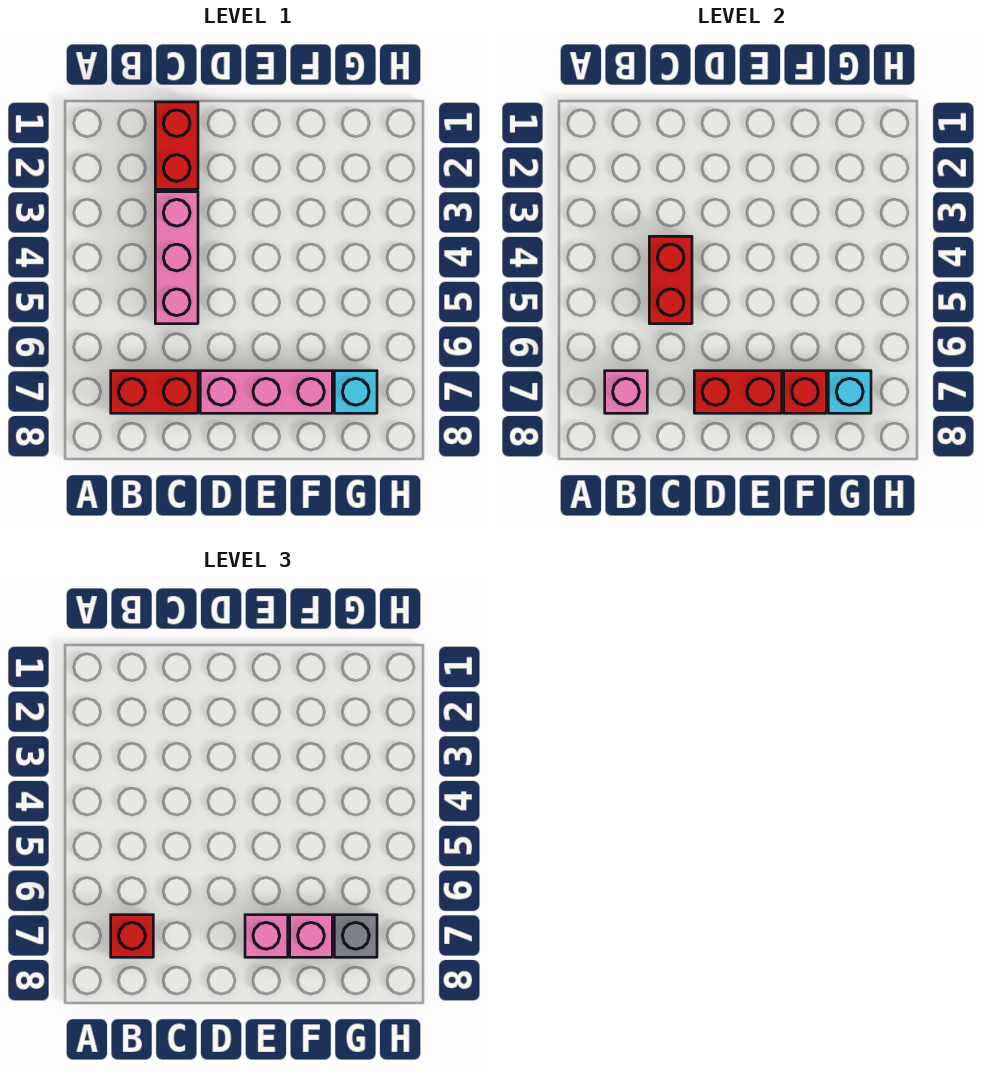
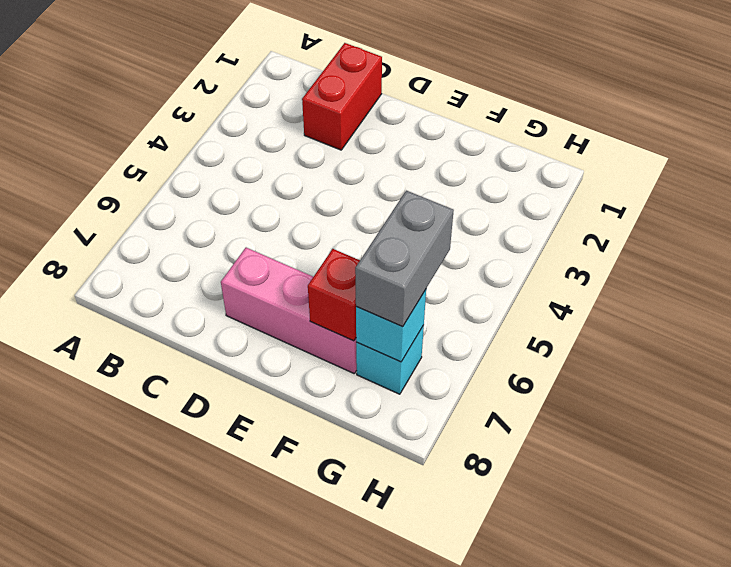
grey 1x2 brick [355,191,454,327] -> grey 1x1 brick [334,915,377,957]
none -> red 1x2 brick [111,371,198,413]
none -> pink 1x3 brick [155,192,198,324]
none -> pink 1x1 brick [605,371,647,413]

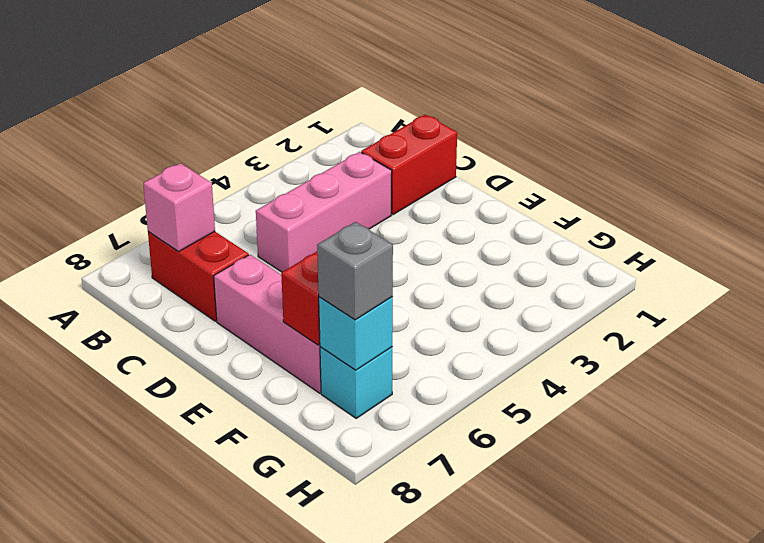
none -> red 1x2 brick [649,236,692,324]
none -> red 1x2 brick [694,371,782,413]
none -> red 1x1 brick [111,915,153,957]

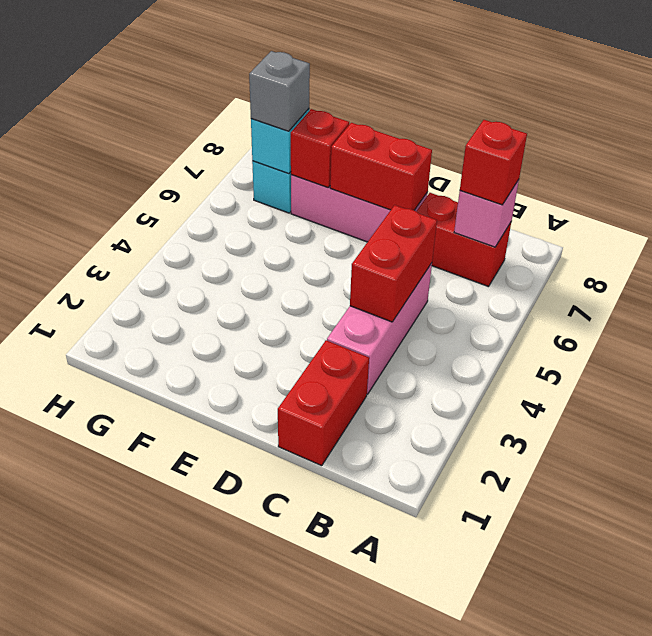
none -> pink 1x1 brick [245,915,288,957]
none -> pink 1x1 brick [290,915,332,957]

